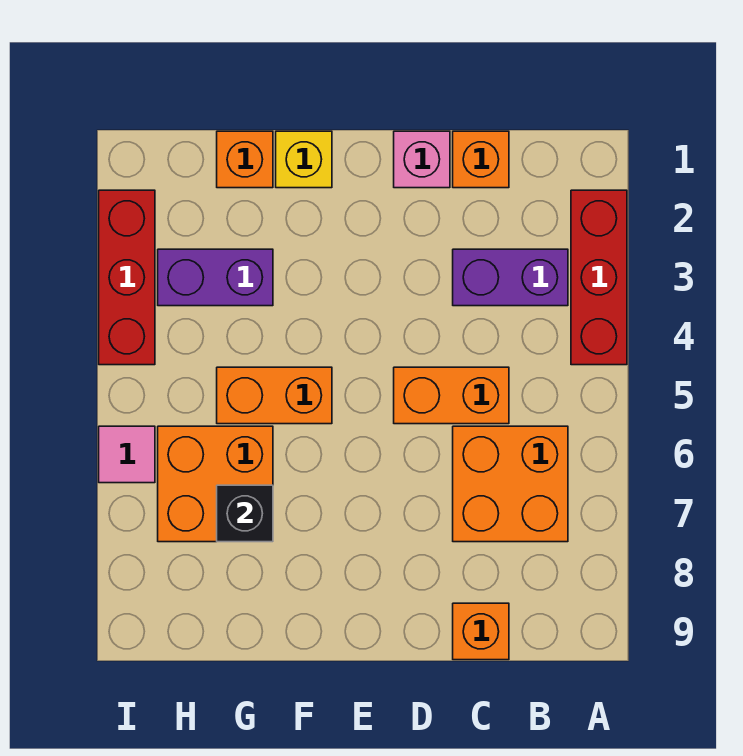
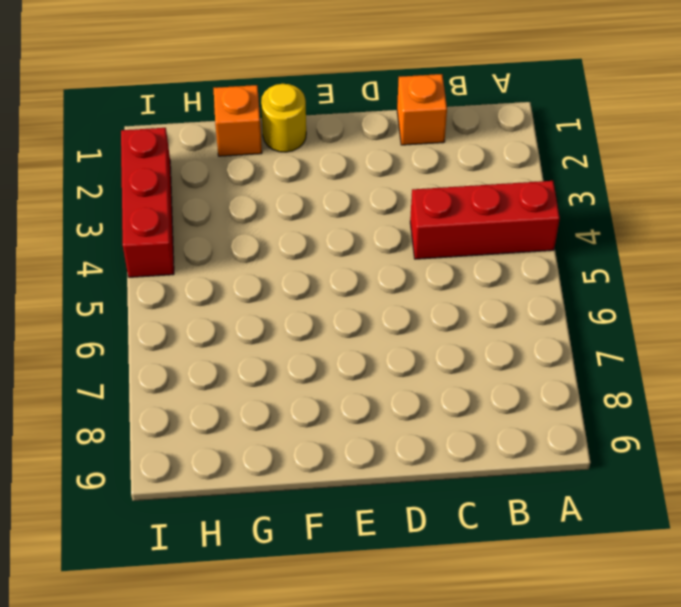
red 1x3 brick [410,181,560,259] -> red 1x3 brick turned to [571,190,627,365]
yellow 1x1 round brick [261,84,306,152] -> yellow 1x1 brick [276,131,332,188]
none -> purple 1x2 brick [453,249,568,306]
none -> orange 2x2 brick [453,426,568,542]
none -> orange 1x2 brick [394,367,509,424]

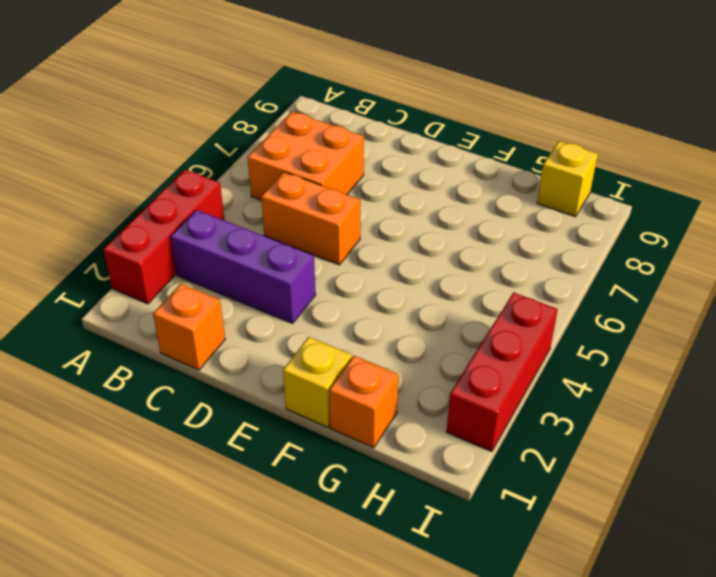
purple 1x3 brick [171,210,316,323] -> purple 1x2 brick [453,249,568,306]
yellow 1x1 brick [537,141,598,217] -> none
none -> orange 1x1 brick [453,603,509,660]
none -> pink 1x1 brick [394,131,450,188]
none -> orange 1x2 brick [217,367,332,424]

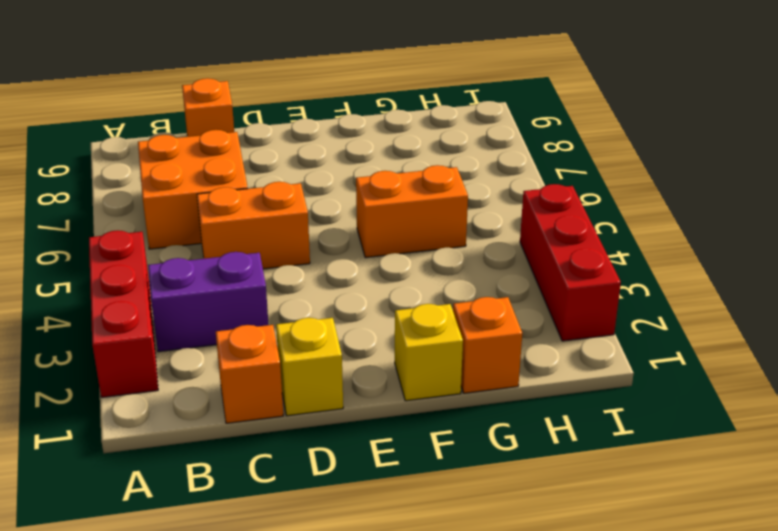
yellow 1x1 brick [276,318,343,416] -> pink 1x1 brick [394,131,450,188]
none -> purple 1x2 brick [158,249,273,306]
none -> orange 2x2 brick [158,426,273,542]
none -> pink 1x1 tile [99,426,155,483]

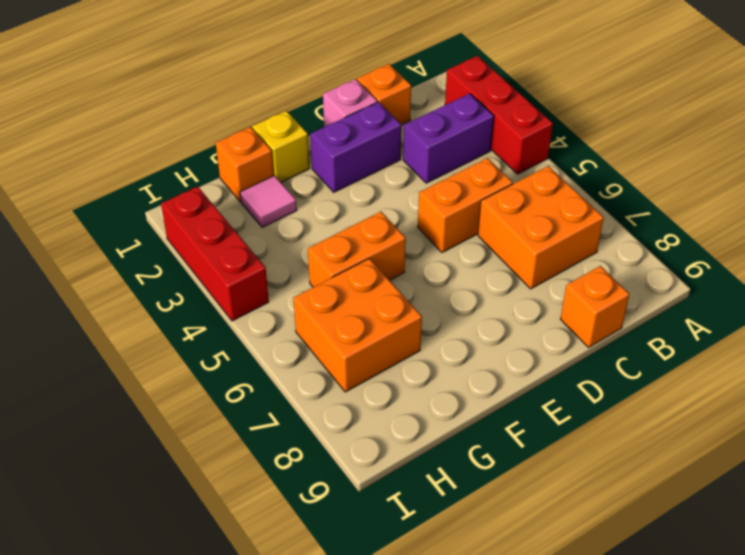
purple 1x2 brick [311,102,401,192] -> purple 1x2 brick moved to [158,249,273,306]
pink 1x1 tile [240,176,297,228] -> pink 1x1 tile moved to [99,426,155,483]
none -> black 1x1 brick [217,485,273,542]

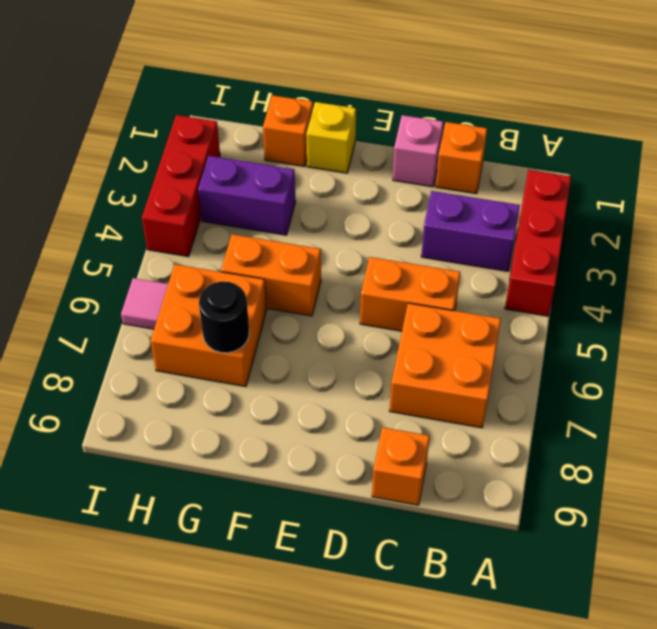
black 1x1 round brick [199,281,249,353] -> black 1x1 brick [217,485,273,542]

